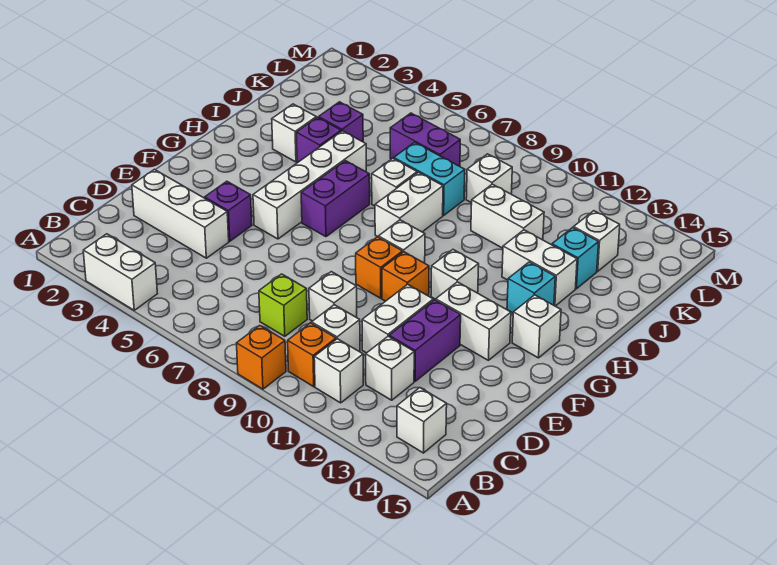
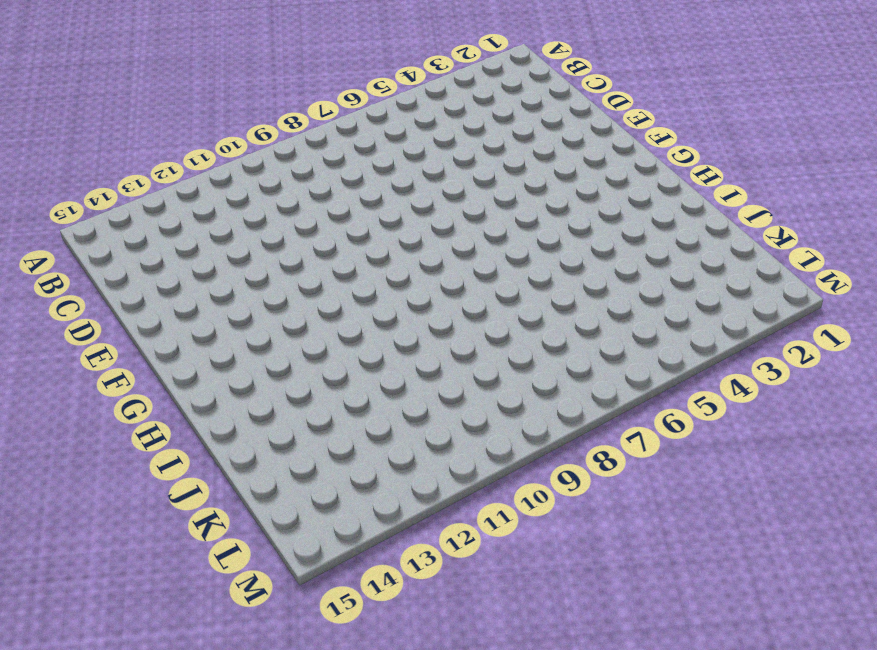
none -> white 1x2 brick [83,234,157,310]
none -> orange 1x1 brick [237,326,286,389]
none -> orange 1x1 brick [288,323,336,387]
none -> white 1x1 brick [314,339,363,403]

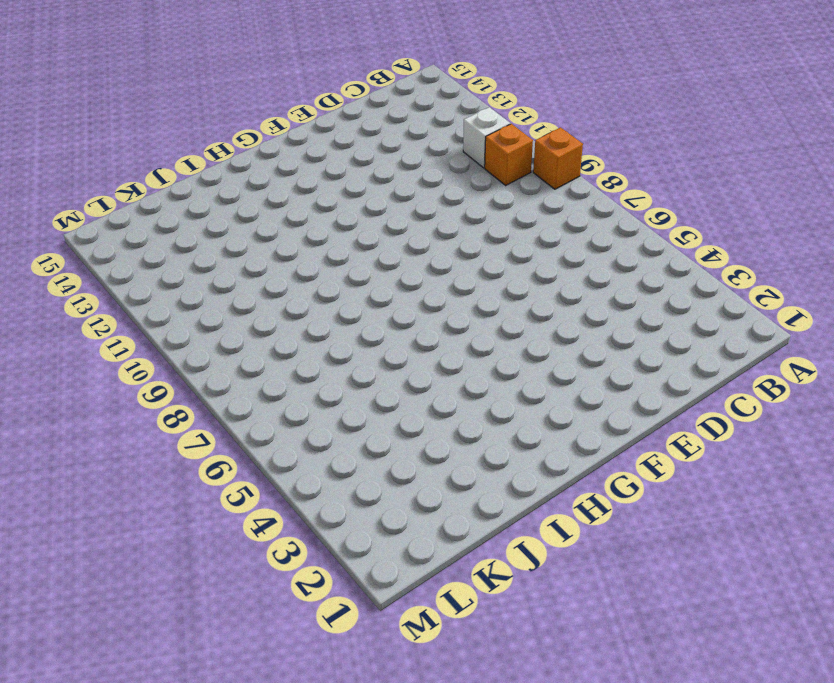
none -> white 1x2 brick [83,234,157,310]
none -> white 1x1 brick [397,388,447,453]
none -> lime 1x1 brick [259,274,307,336]
none -> white 1x1 brick [312,305,360,351]

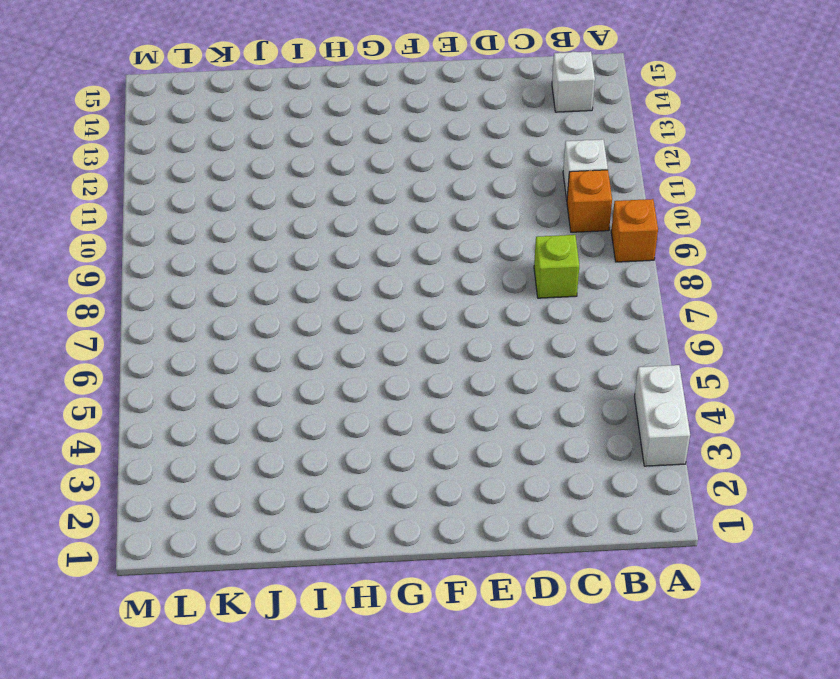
none -> white 1x1 brick [312,305,360,351]
none -> white 1x1 brick [366,336,414,400]
none -> white 1x3 brick [132,169,229,258]
none -> white 1x1 brick [309,272,357,321]

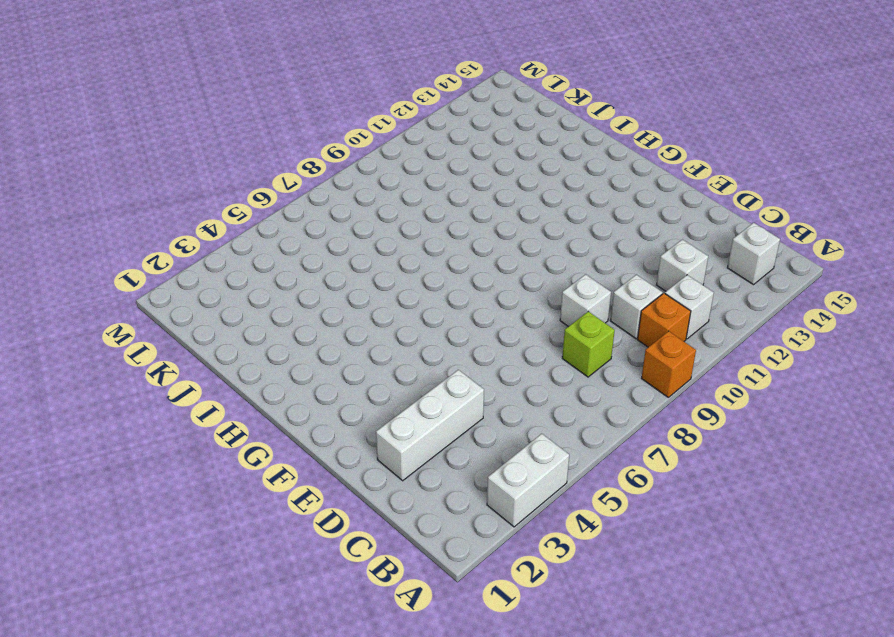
none -> white 1x2 brick [362,284,433,353]
none -> purple 1x2 brick [389,300,461,381]
none -> purple 1x1 brick [205,181,252,241]
none -> white 1x4 brick [253,131,366,239]

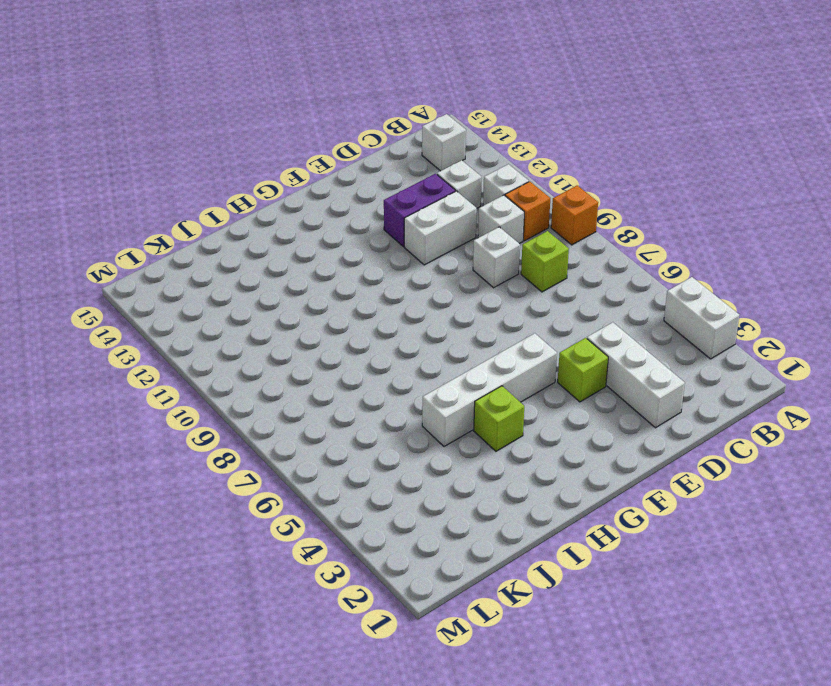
lime 1x1 brick [558,338,608,402] -> purple 1x1 brick [205,181,252,241]
lime 1x1 brick [474,386,524,451] -> none
none -> orange 1x1 brick [356,237,403,298]
none -> orange 1x1 brick [382,252,429,301]
none -> white 1x2 brick [436,282,511,360]
none -> purple 1x2 brick [301,161,370,237]

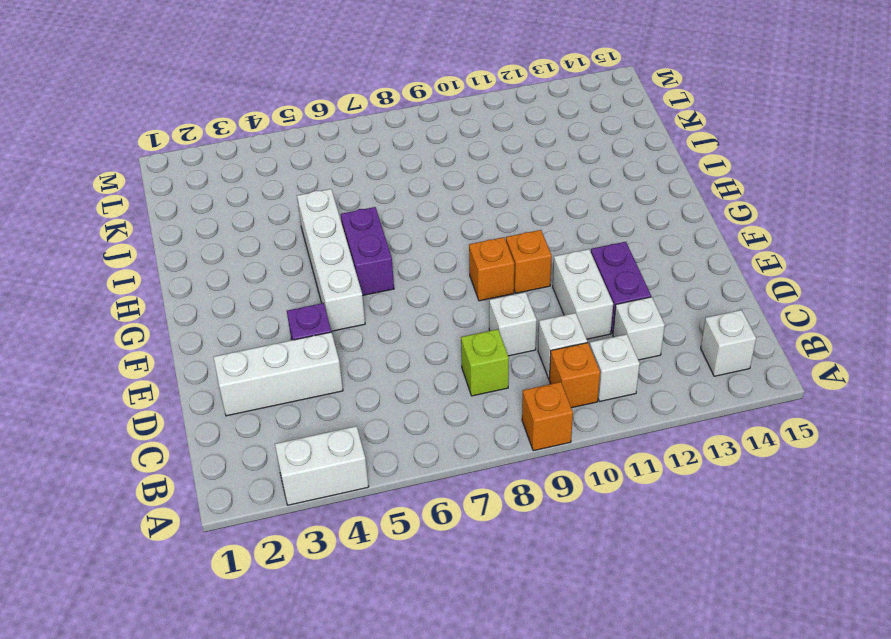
none -> white 1x2 brick [436,282,511,360]
none -> white 1x1 brick [379,220,425,263]
none -> white 1x1 brick [431,250,479,299]
none -> white 1x1 brick [512,295,561,358]

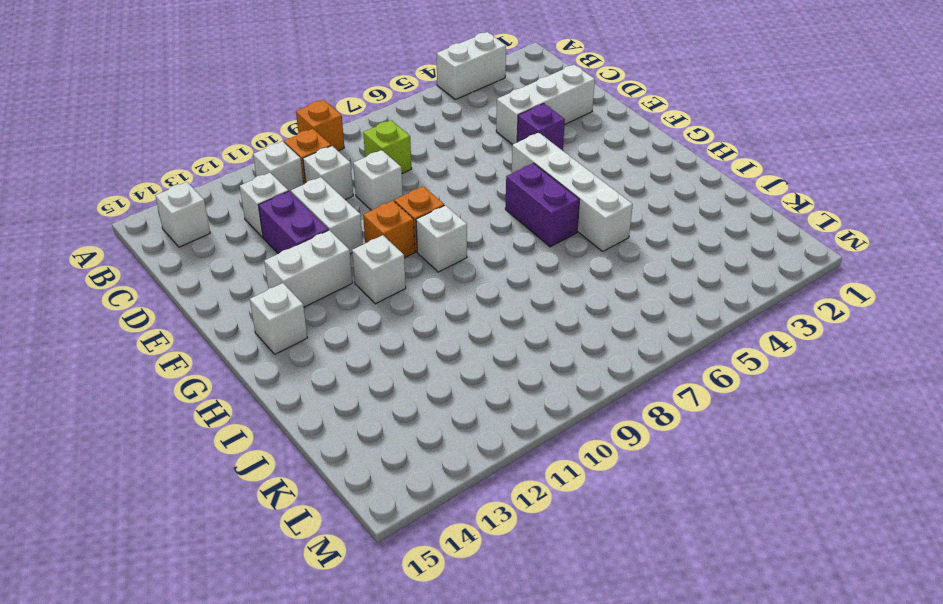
none -> white 1x2 brick [375,172,443,237]
none -> cyan 1x1 brick [507,262,555,313]
none -> white 1x1 brick [272,104,316,162]
none -> purple 1x1 brick [296,117,341,163]

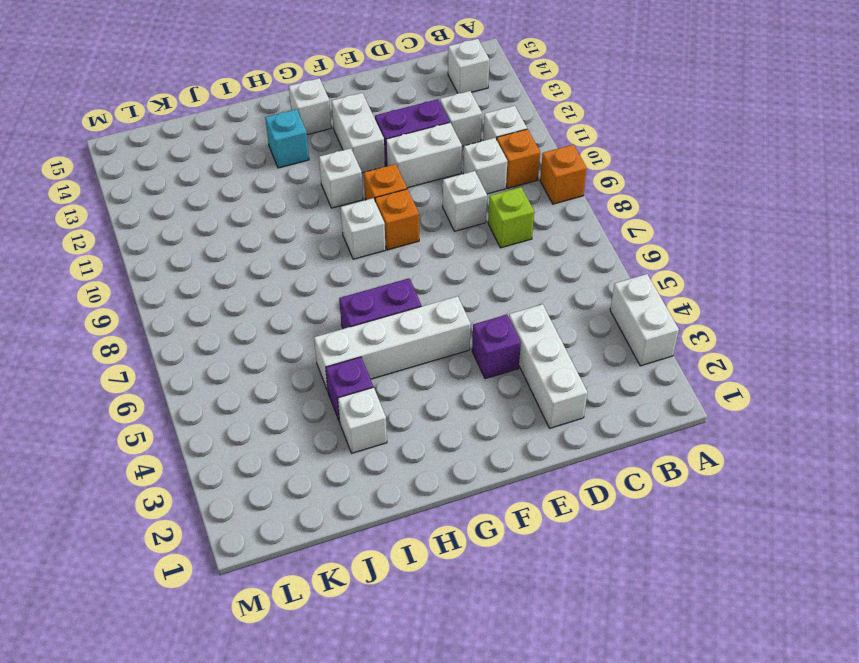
none -> white 1x2 brick [375,172,443,237]
none -> white 1x1 brick [372,158,417,206]
none -> white 1x2 brick [502,230,577,306]
none -> purple 1x1 brick [319,102,363,142]

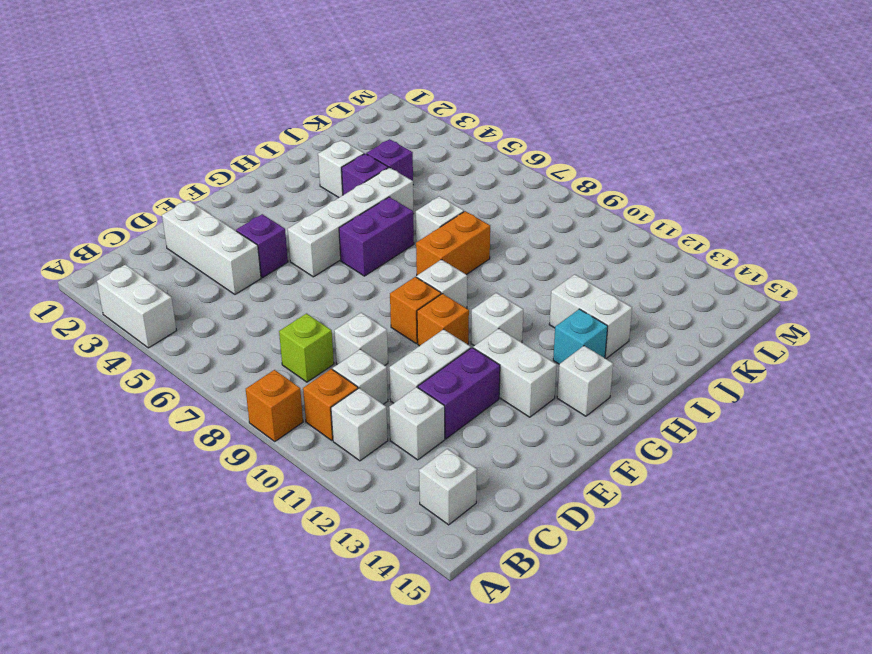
orange 1x2 brick [416,211,490,275] -> white 1x2 brick [375,172,443,237]
none -> cyan 1x2 brick [394,142,465,215]
none -> white 1x2 brick [471,184,544,248]
none -> cyan 1x1 brick [552,228,599,289]
none -> purple 1x2 brick [390,113,460,166]

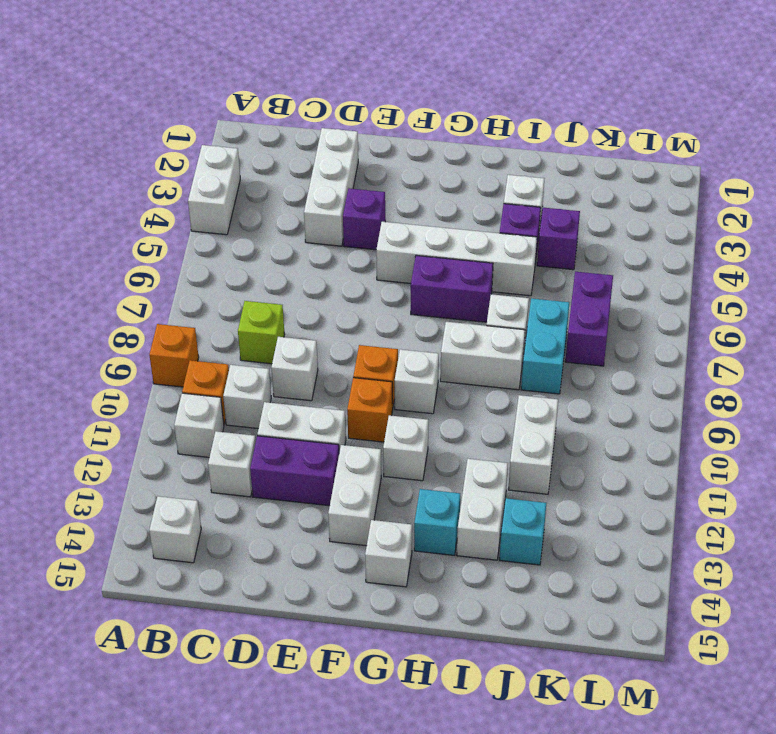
none -> white 1x1 brick [466,154,512,203]
none -> white 1x1 brick [574,211,620,271]

